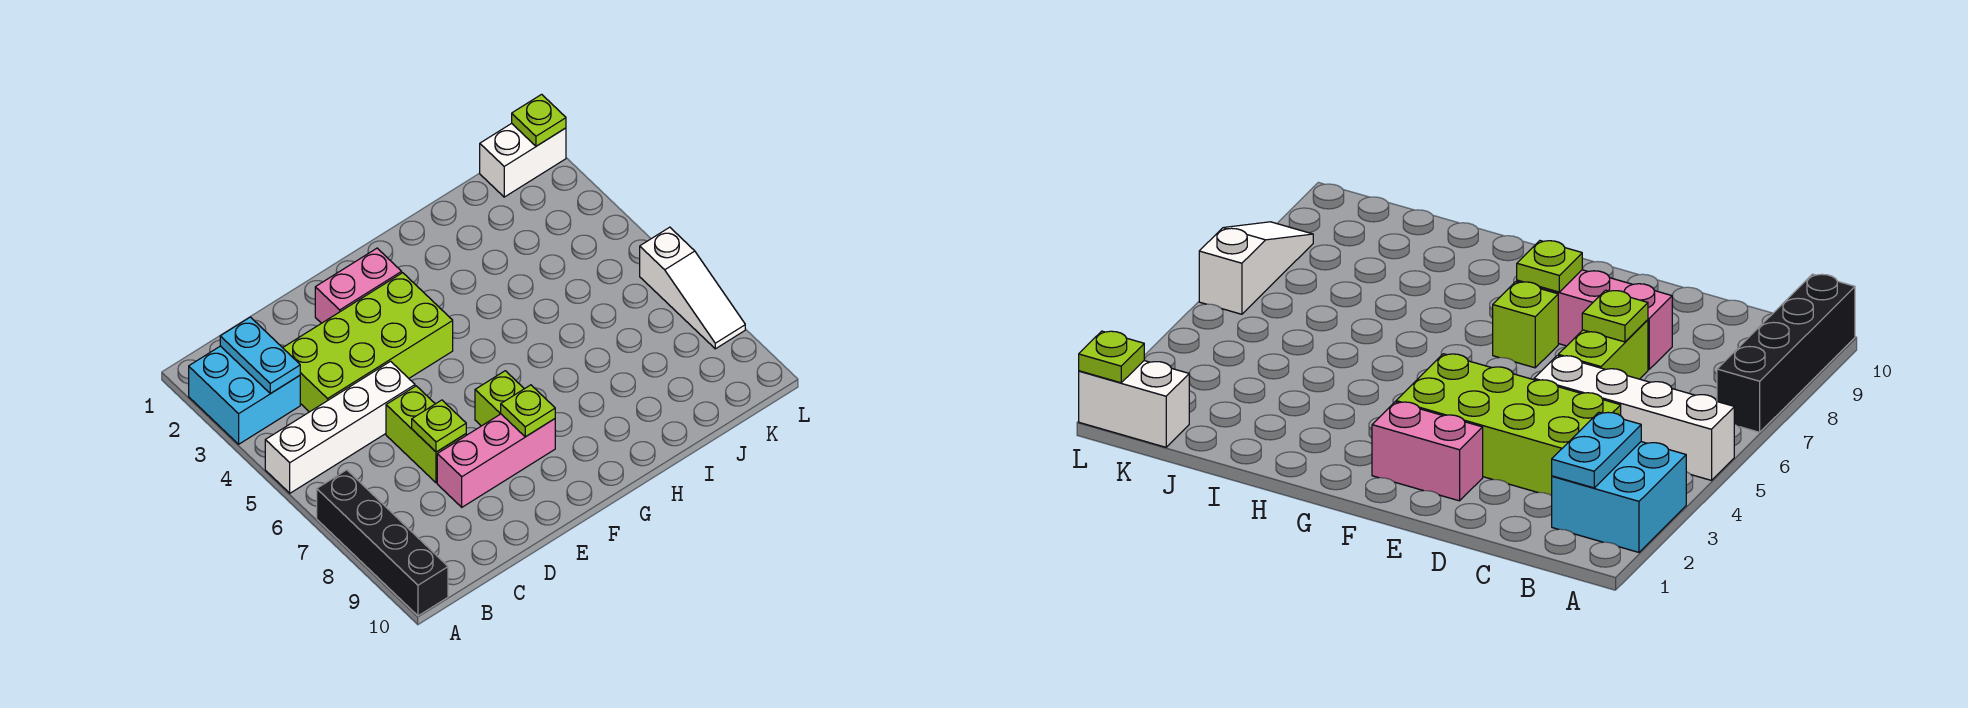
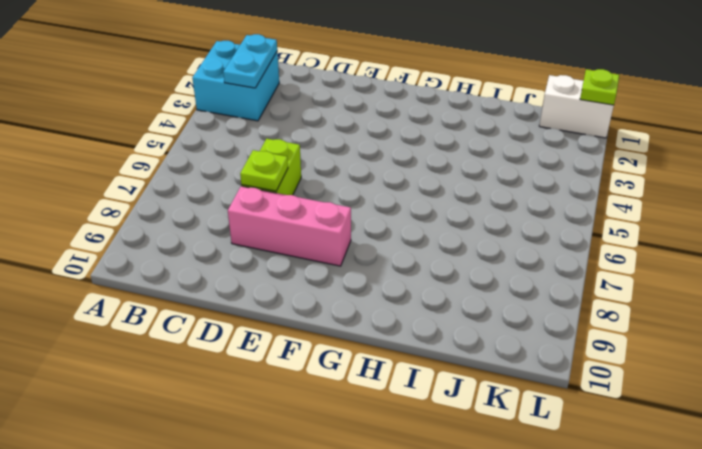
none -> white 1x4 brick [265,361,415,493]
none -> black 1x4 brick [317,470,448,616]
none -> lime 2x4 brick [283,273,453,412]

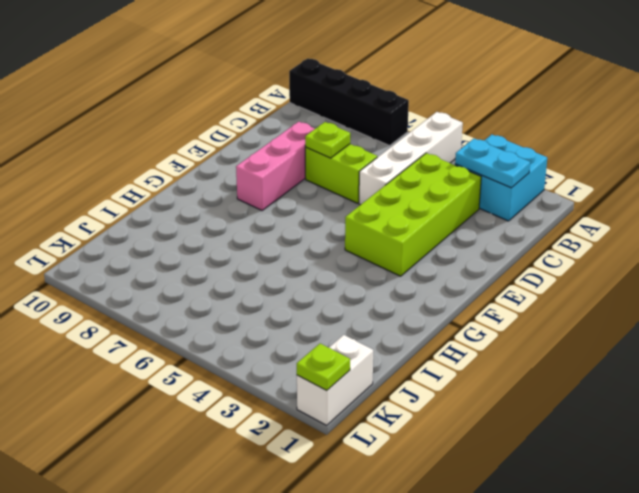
none -> pink 1x2 brick [315,248,402,323]
none -> lime 1x1 brick [475,371,524,426]
none -> white 1x3 slope [640,227,745,349]

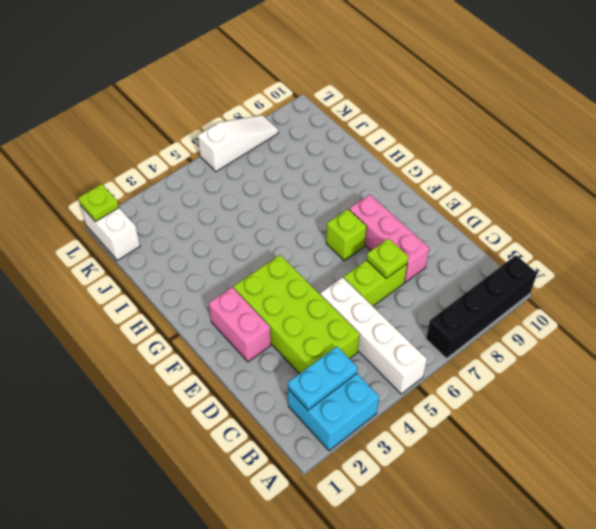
none -> lime 1x1 plate [501,385,555,437]

